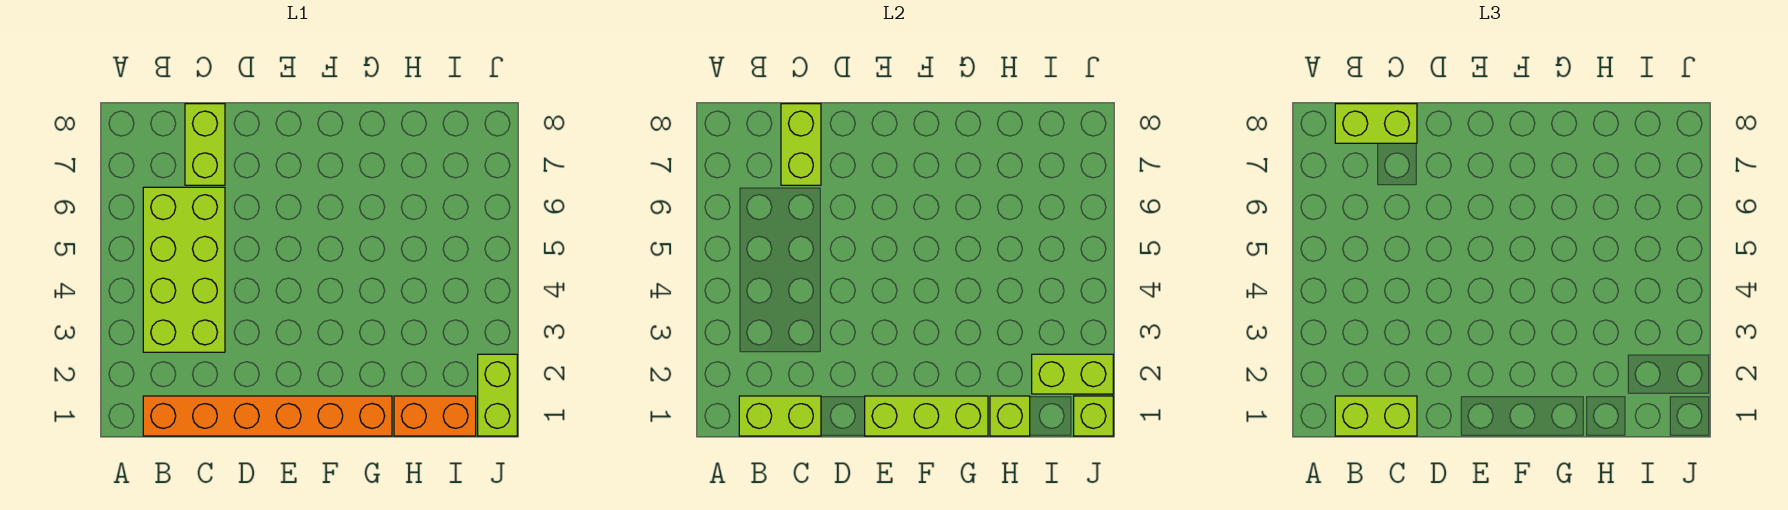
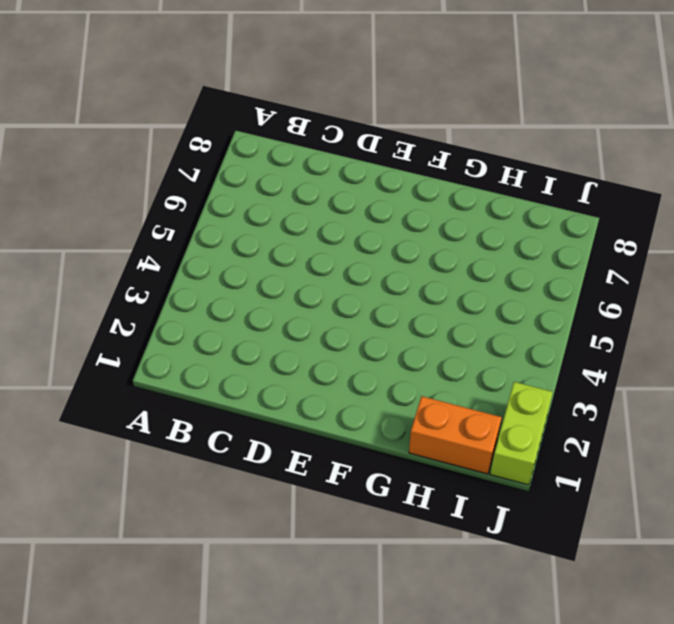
none -> orange 1x6 brick [143,396,392,436]
none -> lime 2x4 brick [143,187,225,352]
none -> lime 1x2 brick [185,104,225,185]

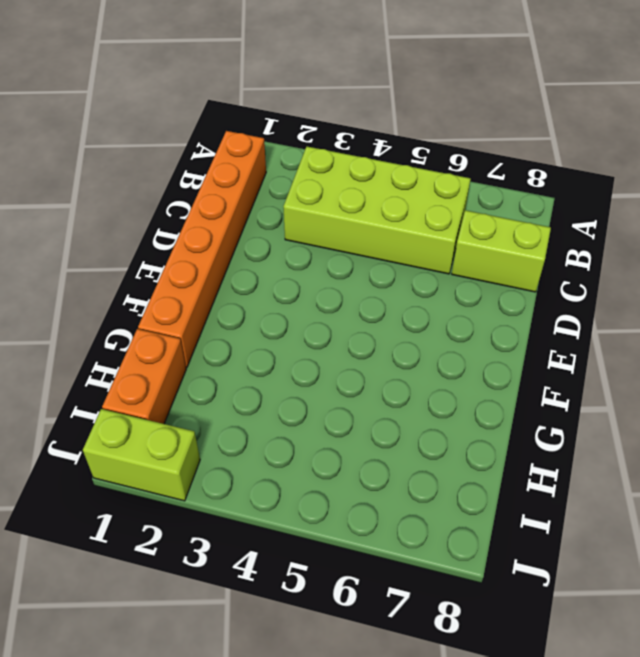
none -> lime 1x2 brick [739,396,821,436]
none -> lime 1x2 brick [781,104,821,185]
none -> lime 1x3 brick [865,396,988,436]

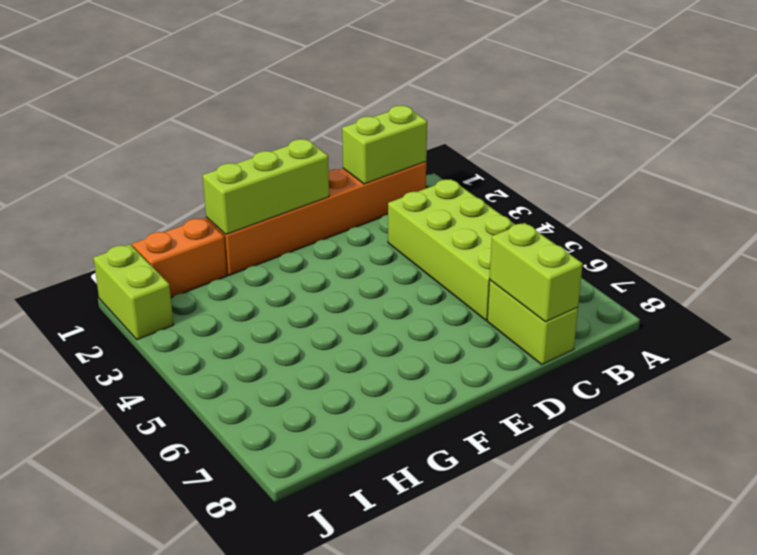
none -> lime 1x1 brick [990,396,1030,436]
none -> lime 1x2 brick [1032,354,1113,394]
none -> lime 1x1 brick [1074,396,1113,436]

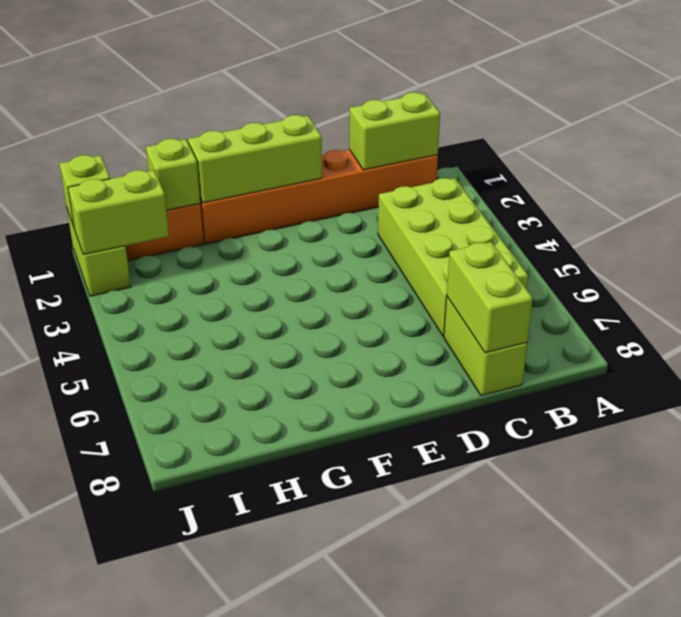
none -> lime 1x2 brick [1335,396,1417,436]
none -> lime 1x2 brick [1335,104,1417,143]

